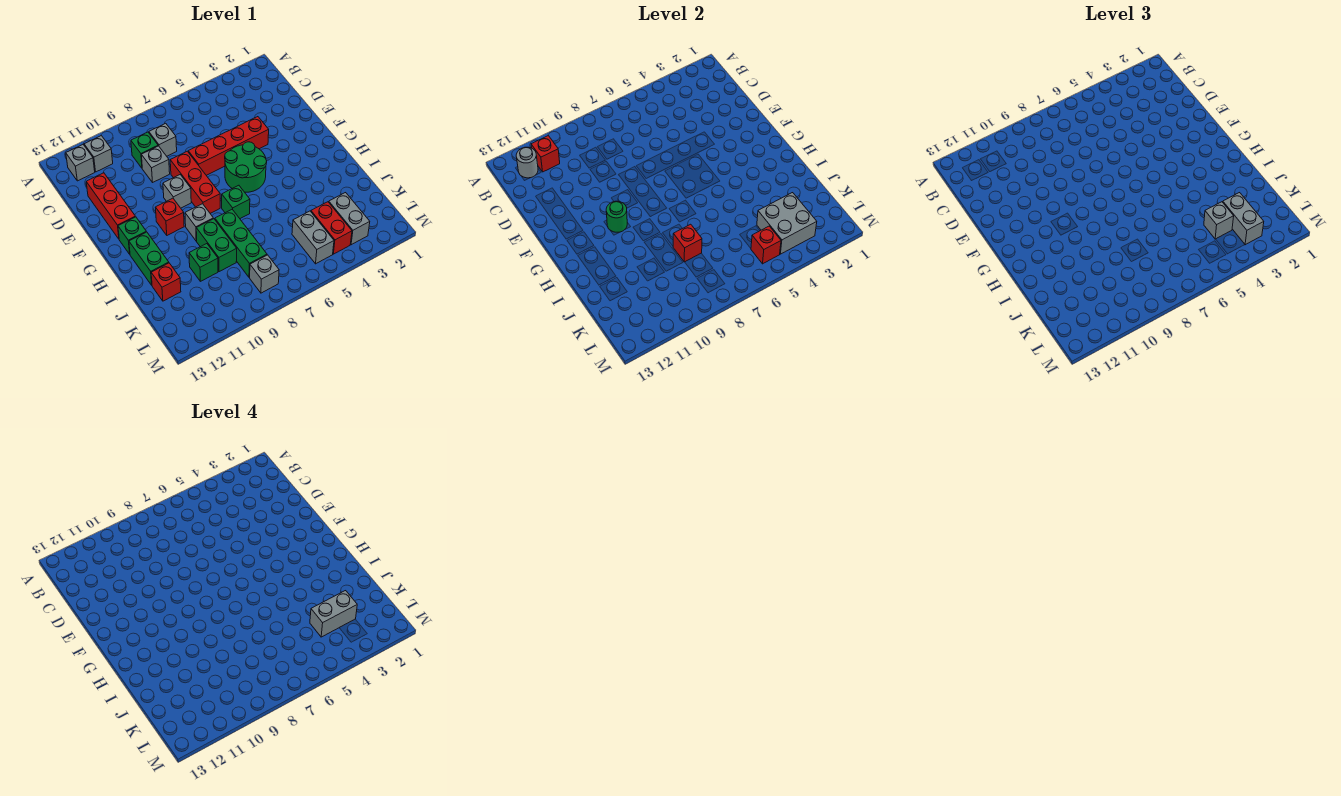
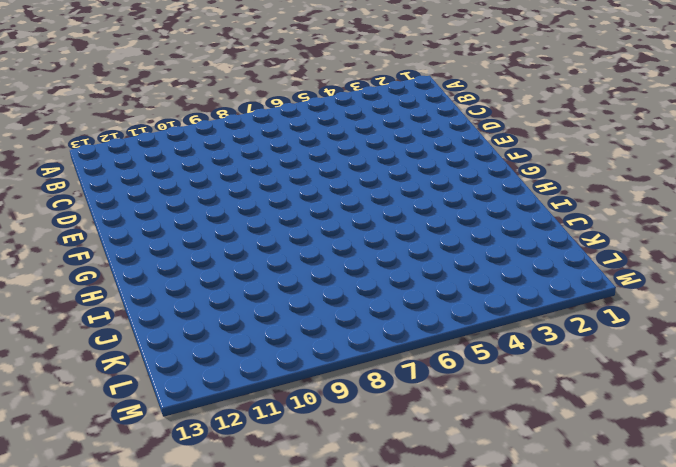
none -> grey 1x1 brick [84,136,113,172]
none -> grey 1x1 brick [66,145,95,181]
none -> grey 1x1 brick [149,123,177,156]
none -> green 1x1 brick [131,132,158,168]

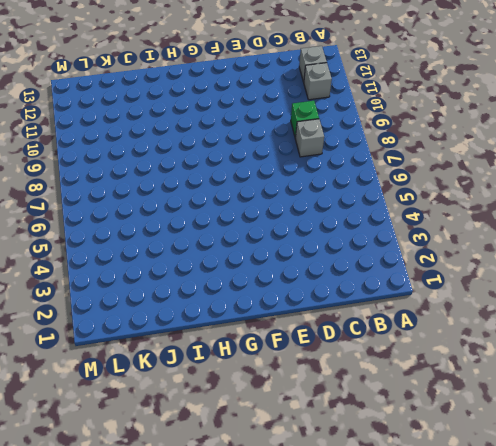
none -> grey 1x1 brick [141,146,170,182]
none -> red 1x3 brick [86,173,135,239]
none -> red 1x4 brick [188,117,269,175]
none -> red 1x3 brick [170,151,220,213]

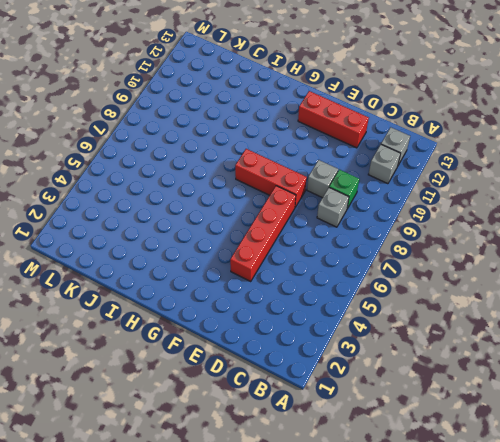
none -> green 2x2 round brick [225,142,267,192]
none -> grey 1x1 brick [163,175,191,208]
none -> red 1x1 brick [155,198,184,235]
none -> green 1x1 brick [118,217,146,254]

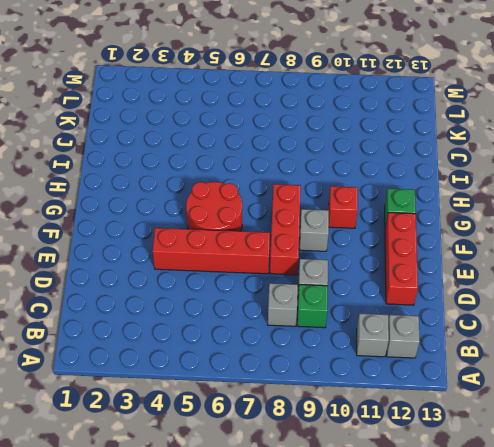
red 2x2 round brick [186,182,242,231] -> green 2x2 round brick [225,142,267,192]
none -> green 1x1 brick [222,185,250,219]
none -> grey 1x1 brick [185,204,213,241]
none -> green 1x2 brick [129,232,169,285]
none -> green 1x3 brick [215,209,267,277]

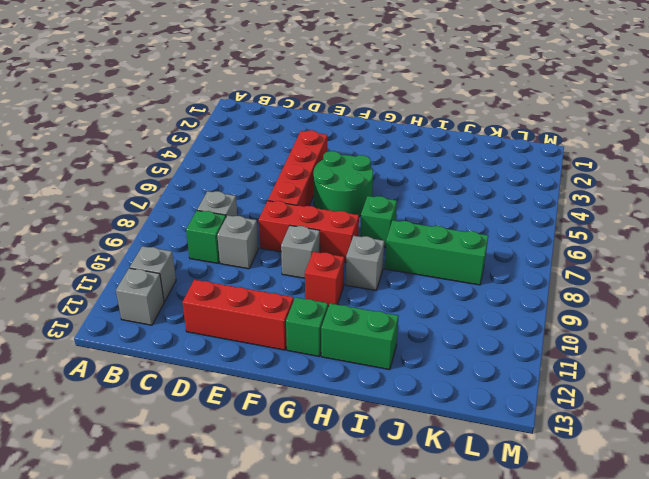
none -> green 1x2 brick [196,219,237,272]
none -> green 1x1 brick [189,244,218,281]
none -> red 1x1 brick [151,263,181,301]
none -> grey 1x2 brick [329,193,370,245]

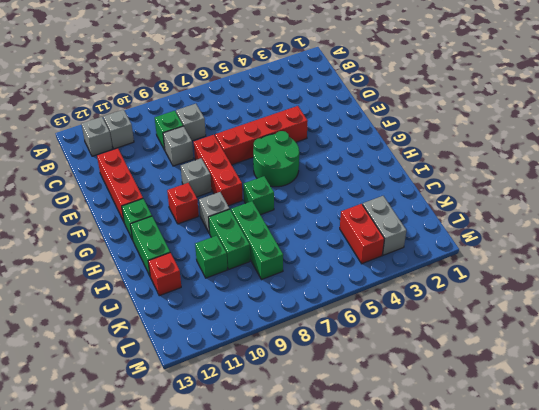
none -> grey 1x2 brick [292,211,334,264]
none -> grey 1x1 brick [250,255,279,293]
none -> red 1x1 brick [531,136,560,172]
none -> grey 1x1 round brick [516,147,538,178]

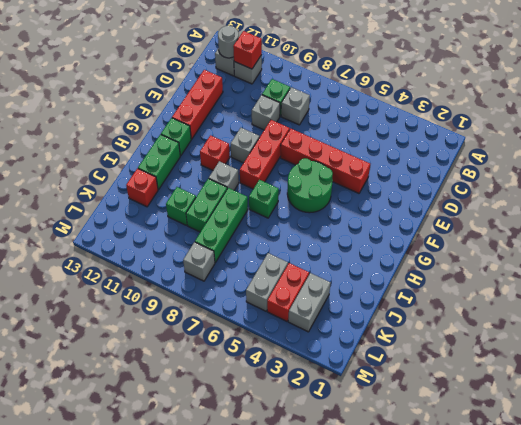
none -> green 1x1 round brick [606,201,627,232]
none -> red 1x1 brick [673,224,702,262]
none -> grey 2x2 brick [757,193,817,254]
none -> red 1x1 brick [751,226,781,264]

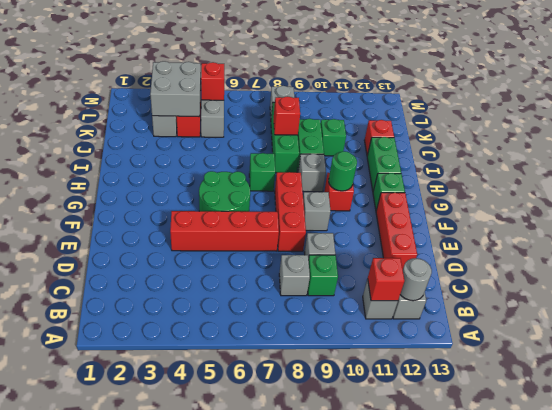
none -> grey 1x2 brick [1223,193,1264,245]
none -> grey 1x1 brick [1204,202,1234,239]
none -> grey 1x2 brick [310,591,357,637]

